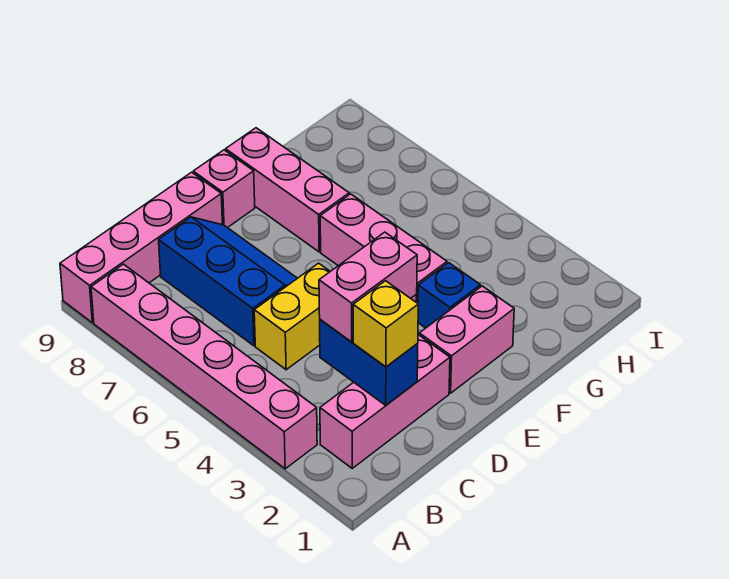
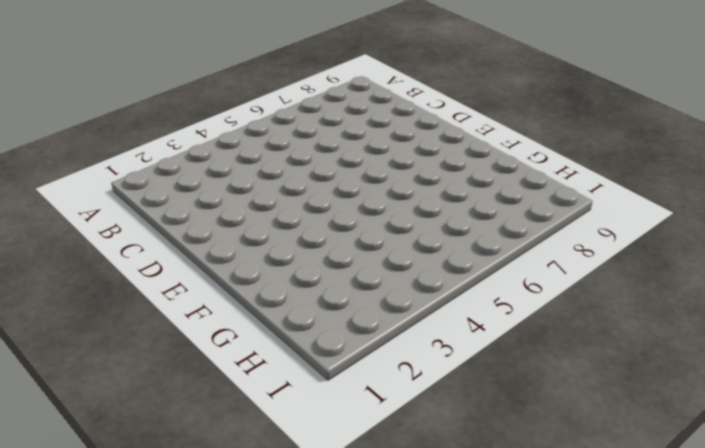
none -> pink 1x6 brick [91,264,317,469]
none -> pink 1x4 brick [60,172,223,323]
none -> pink 1x3 brick [320,335,450,468]

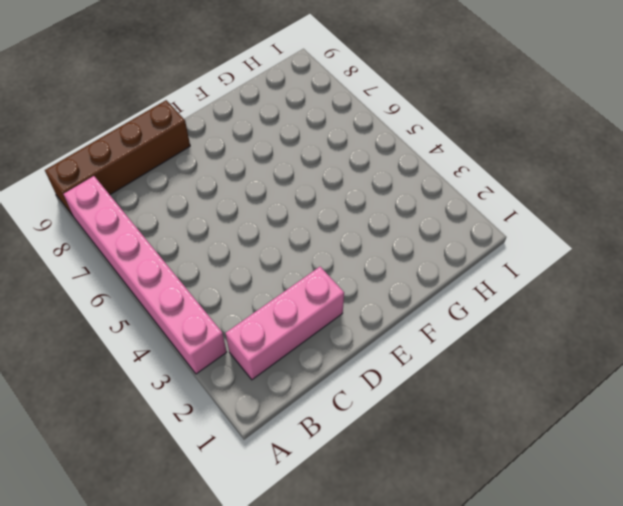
brown 1x4 brick [45,100,190,216] -> pink 1x4 brick [60,172,223,323]
none -> yellow 1x2 brick [254,263,330,370]
none -> blue 2x3 slope [159,217,297,346]
none -> pink 1x2 brick [419,286,514,393]

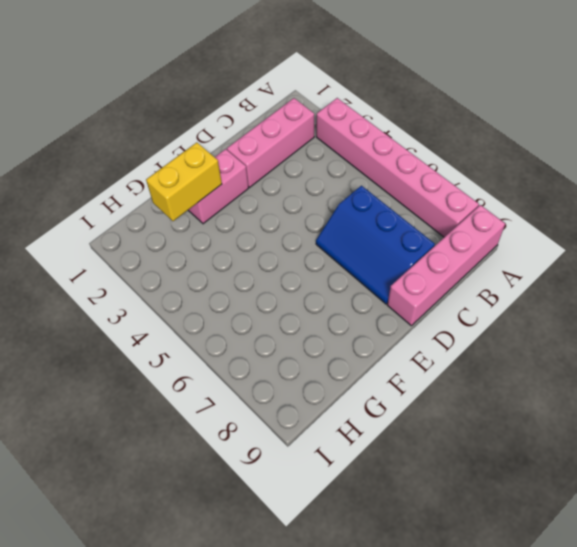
yellow 1x2 brick [146,142,222,221] -> yellow 1x2 brick moved to [254,263,330,370]
none -> pink 1x1 brick [193,150,255,228]
none -> blue 1x1 brick [418,263,481,328]
none -> pink 1x3 brick [320,194,447,303]

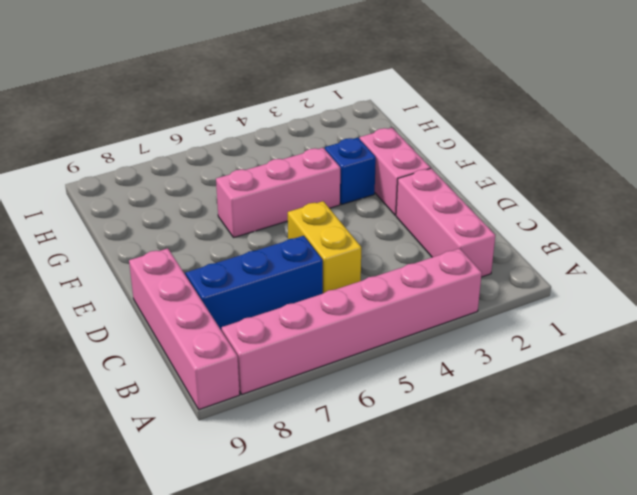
none -> pink 1x1 brick [193,150,255,228]
none -> pink 1x3 brick [226,128,349,252]
none -> blue 1x2 brick [320,320,418,405]

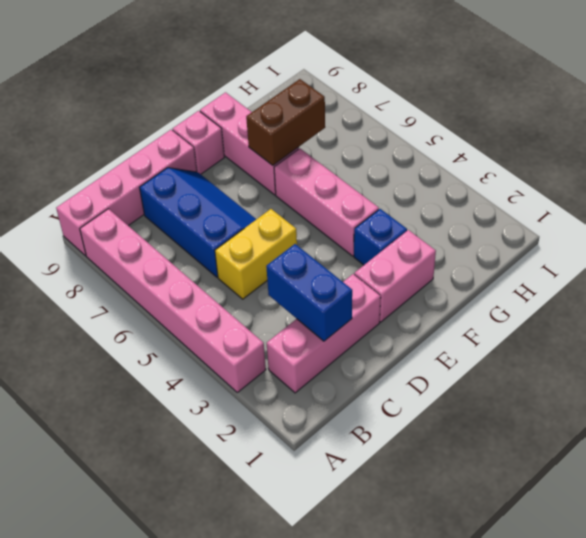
brown 1x2 brick [246,79,325,165] -> none
none -> yellow 1x1 brick [353,281,418,367]
none -> pink 1x2 brick [319,232,417,342]

